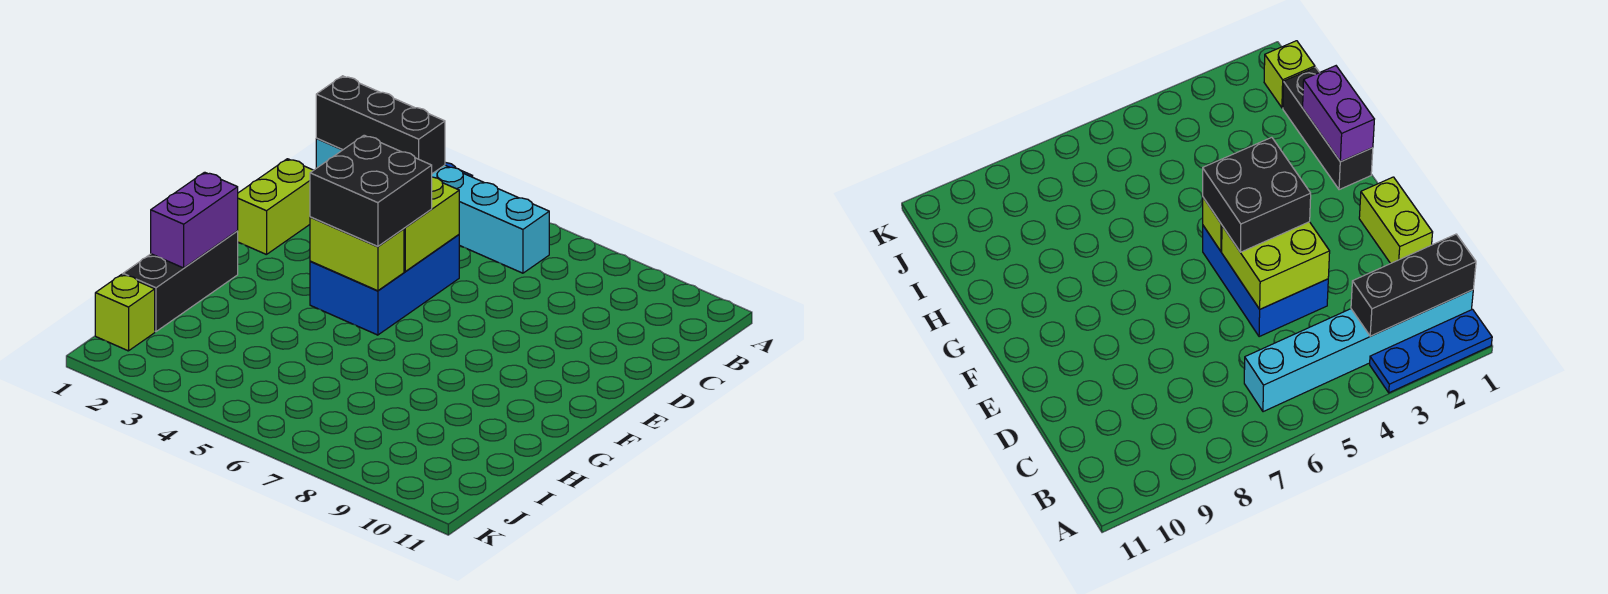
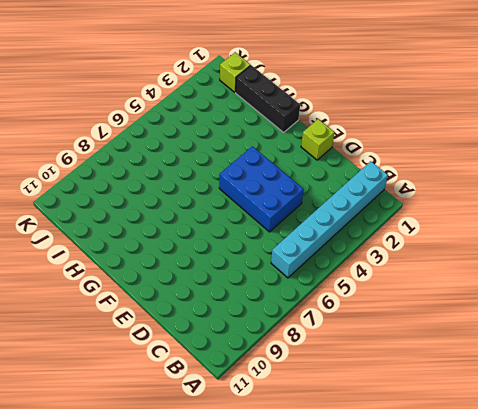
lime 1x1 brick [301,119,335,160] -> lime 1x2 brick [238,159,313,255]
none -> blue 1x3 plate [1370,309,1492,393]
none -> black 1x3 brick [316,76,445,174]

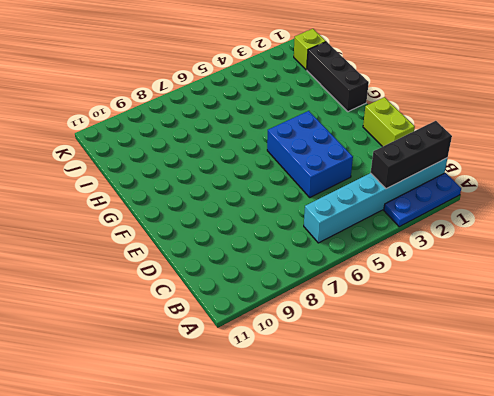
none -> lime 2x2 brick [404,177,459,271]
none -> lime 1x2 brick [310,217,404,291]

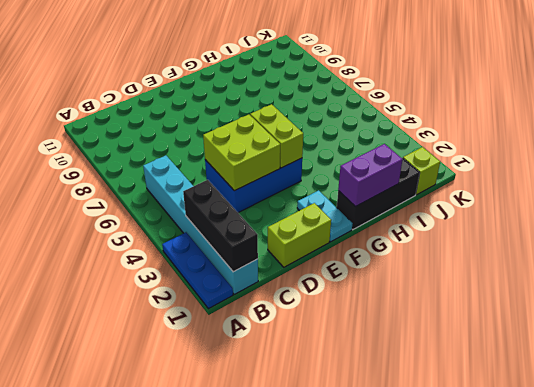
cyan 1x2 plate [297,190,353,242] -> none
none -> black 2x2 brick [310,135,432,246]

